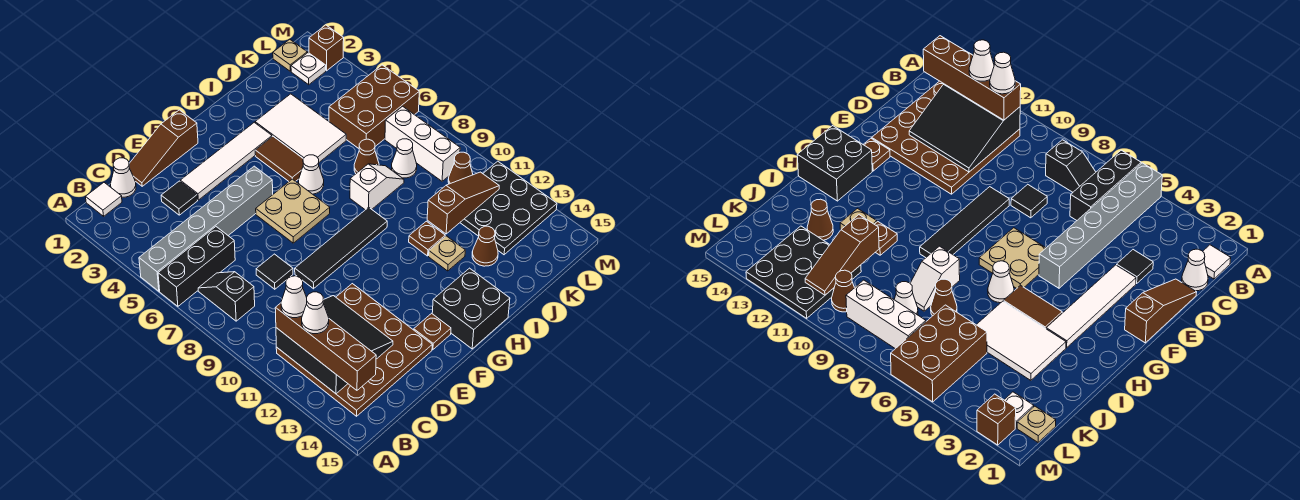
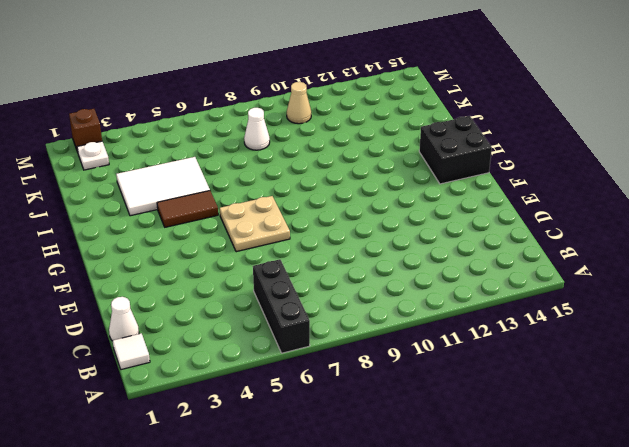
tan 1x1 cone [287,82,311,124] -> brown 1x1 cone [448,152,473,184]
none -> grey 1x6 brick [139,166,273,291]
none -> black 1x2 slope [198,272,255,321]
none -> brown 4x4 plate [276,284,432,416]
none -> brown 1x3 slope [129,110,198,186]

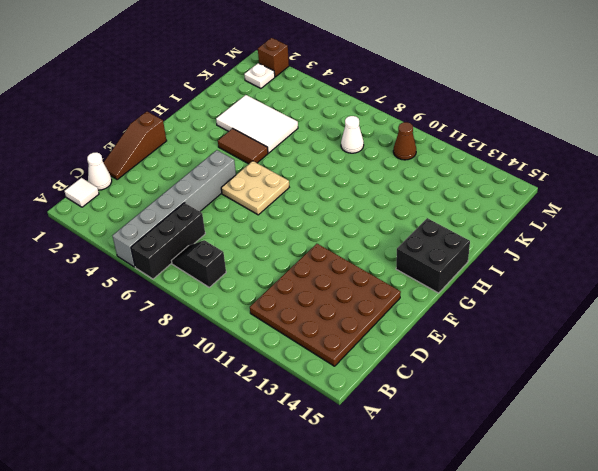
none -> black 1x1 tile [161,181,198,215]
none -> black 1x1 tile [256,254,293,289]
none -> white 1x4 tile [180,122,272,200]
none -> black 1x4 tile [295,207,387,289]

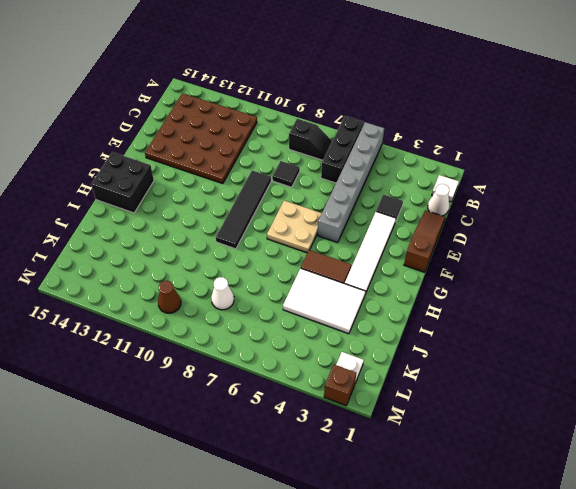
none -> brown 1x1 plate [414,313,451,350]
none -> white 1x1 cone [299,155,324,194]
none -> white 1x2 slope [350,164,404,210]
none -> brown 1x1 plate [409,221,445,256]

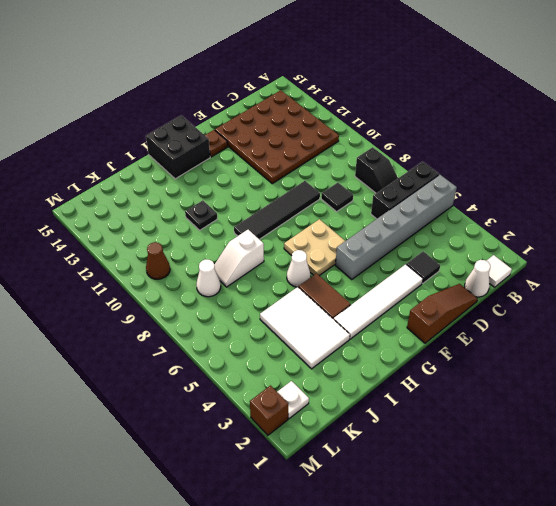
black 1x1 plate [185,200,217,230] -> brown 1x1 plate [409,221,445,256]
none -> tan 1x1 plate [429,236,465,271]
none -> brown 1x1 cone [354,139,379,173]
none -> brown 1x1 cone [472,226,498,266]
none -> brown 2x3 brick [329,65,419,148]

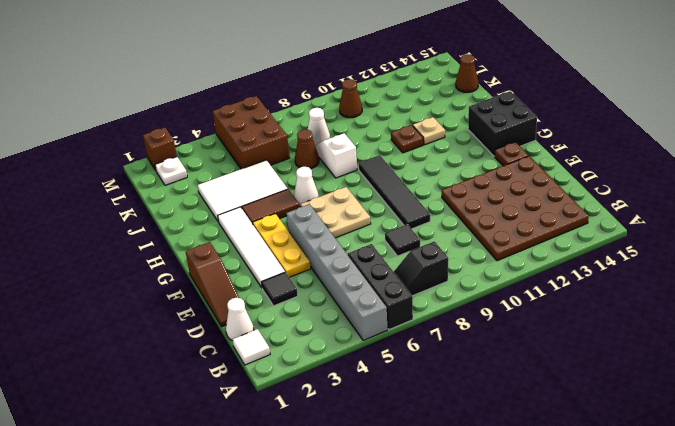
yellow 1x3 plate [253,213,311,277] -> none
brown 1x1 cone [456,54,478,92] -> brown 1x1 cone moved to [472,226,498,266]
none -> black 3x3 plate [460,161,557,255]
none -> tan 1x1 plate [273,39,307,71]
none -> white 1x3 brick [385,106,460,181]
none -> black 3x3 slope [276,296,393,394]

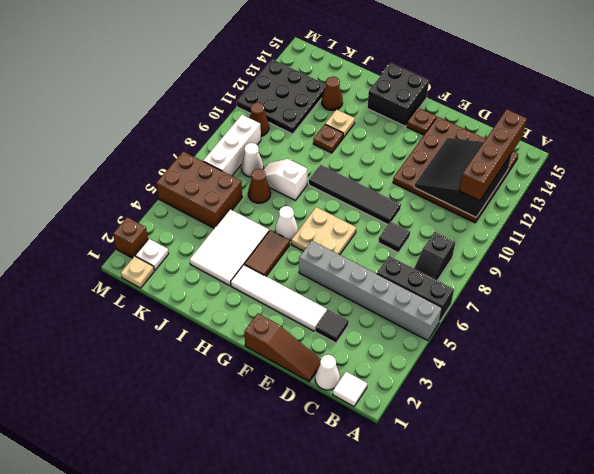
none -> brown 1x3 slope [427,172,499,234]
none -> white 1x1 cone [281,276,307,318]
none -> white 1x1 cone [302,292,329,334]

